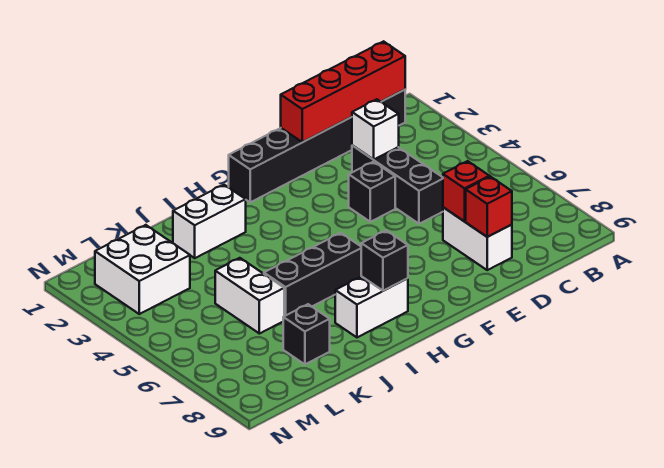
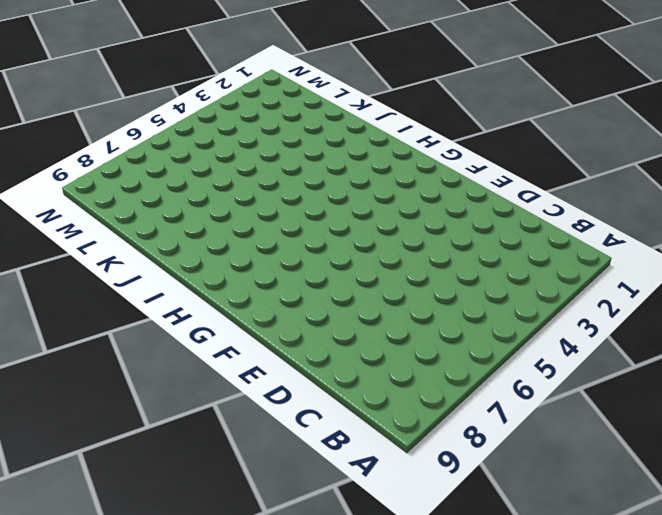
none -> black 1x6 brick [229,90,405,202]
none -> black 1x3 brick [352,146,443,224]
none -> white 1x2 brick [443,207,512,270]

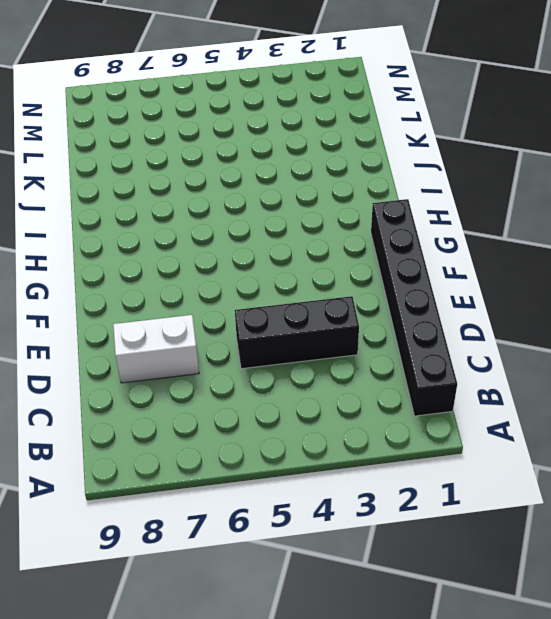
none -> black 1x1 brick [349,162,395,222]
none -> black 1x3 brick [264,233,361,316]
none -> white 1x2 brick [335,276,408,337]

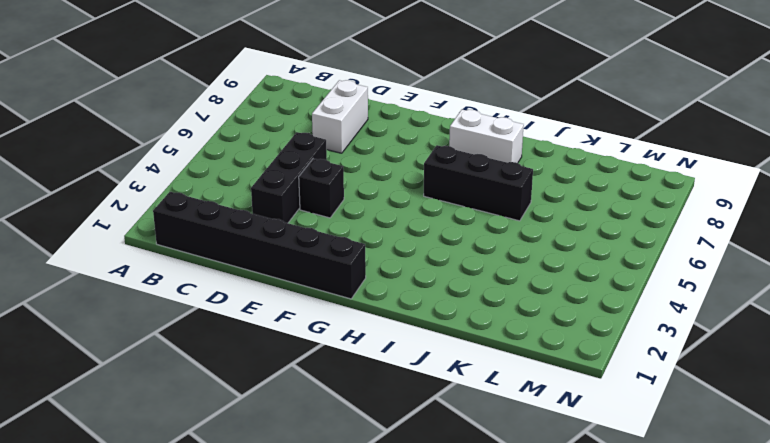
none -> white 1x2 brick [173,185,246,258]
none -> white 1x2 brick [215,258,284,334]
none -> black 1x1 brick [283,304,330,364]

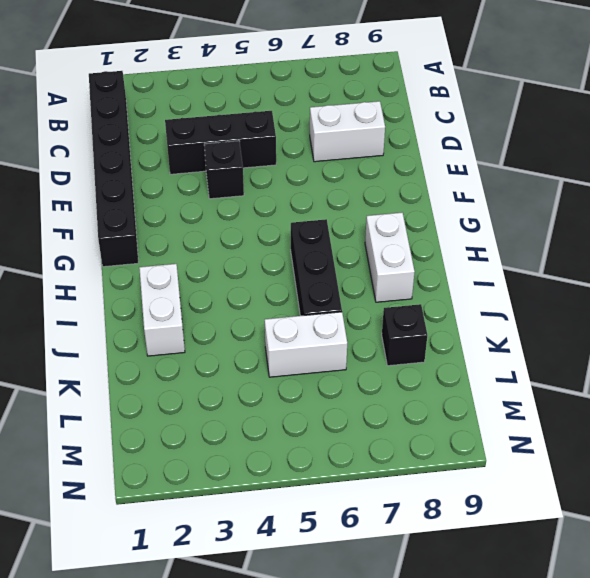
none -> white 2x2 brick [95,225,190,314]
none -> red 1x4 brick [281,41,405,142]
none -> white 1x1 brick [352,99,399,160]

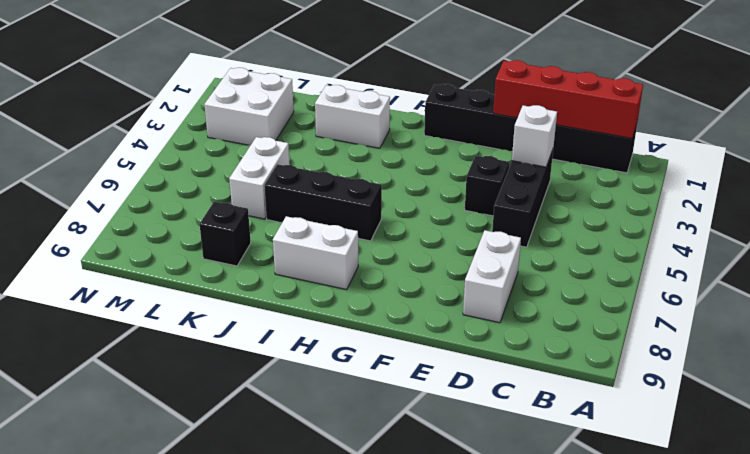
none -> red 1x1 brick [443,161,489,221]
none -> red 1x1 brick [466,177,512,237]
none -> black 1x1 brick [361,230,408,291]

